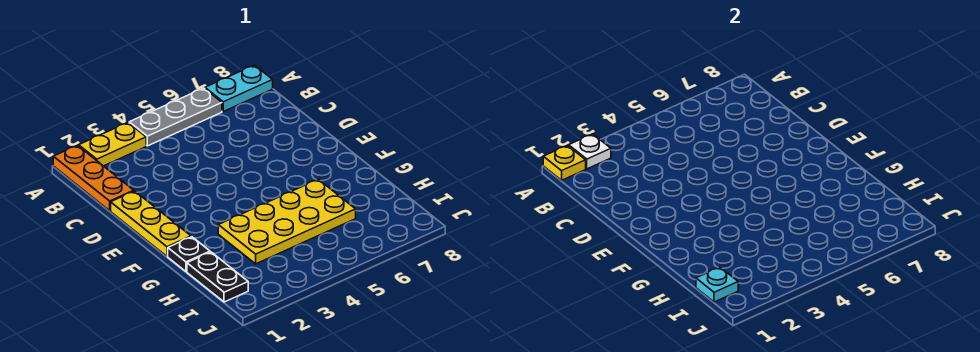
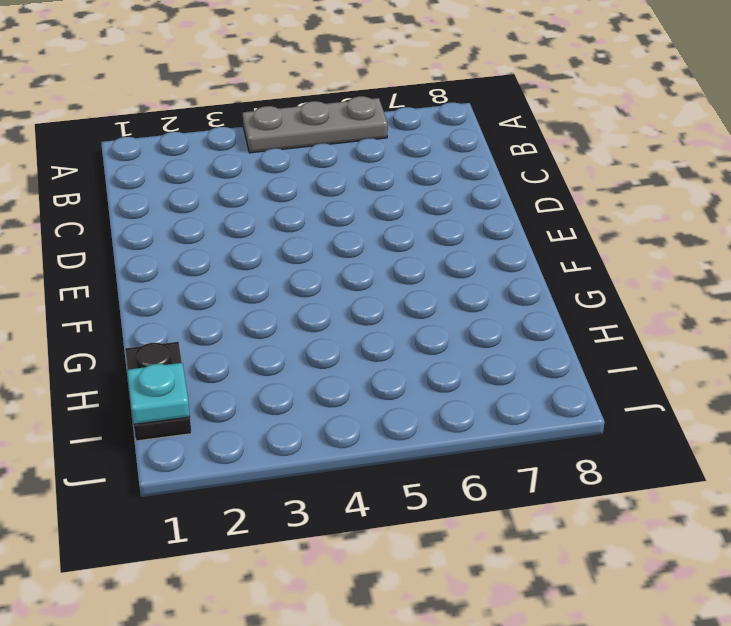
none -> orange 1x3 plate [53,145,134,211]
none -> yellow 1x2 plate [79,123,146,166]

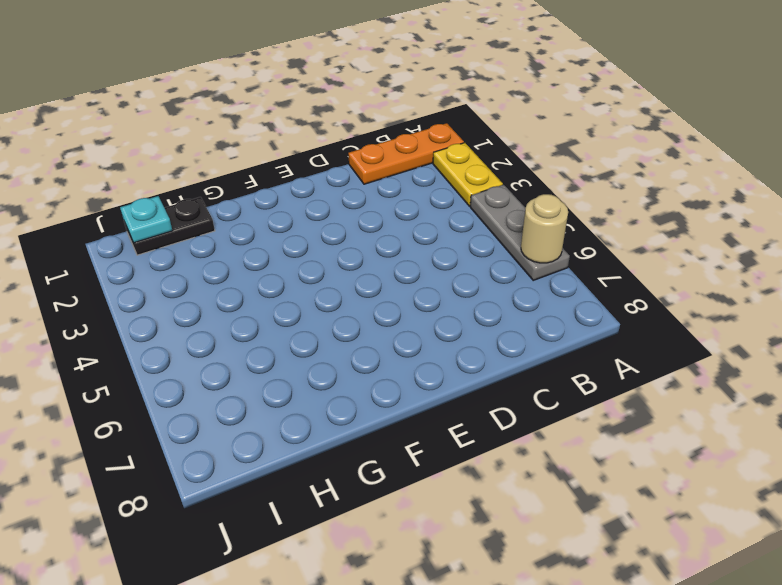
tan 1x1 round brick [521,194,568,263] -> none
none -> cyan 1x2 plate [205,65,273,111]
none -> yellow 1x3 plate [111,191,191,256]

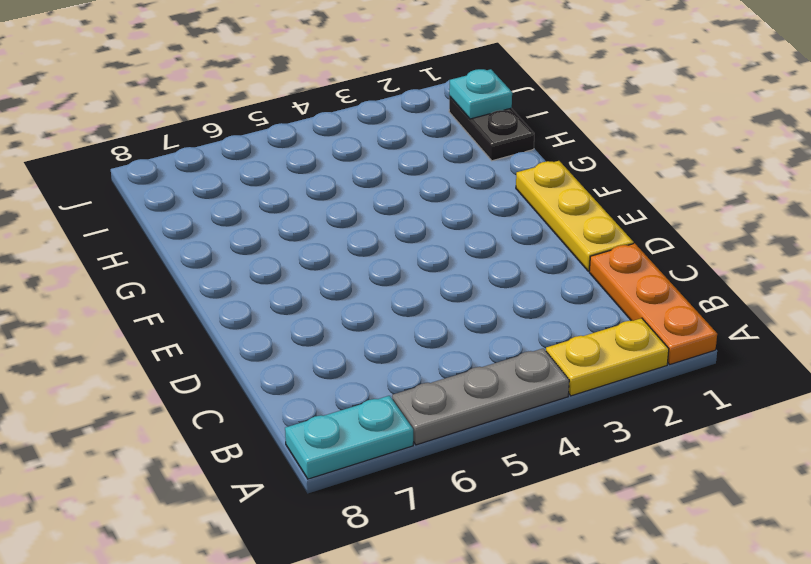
none -> black 1x1 plate [168,237,210,272]
none -> yellow 2x4 plate [218,179,356,264]

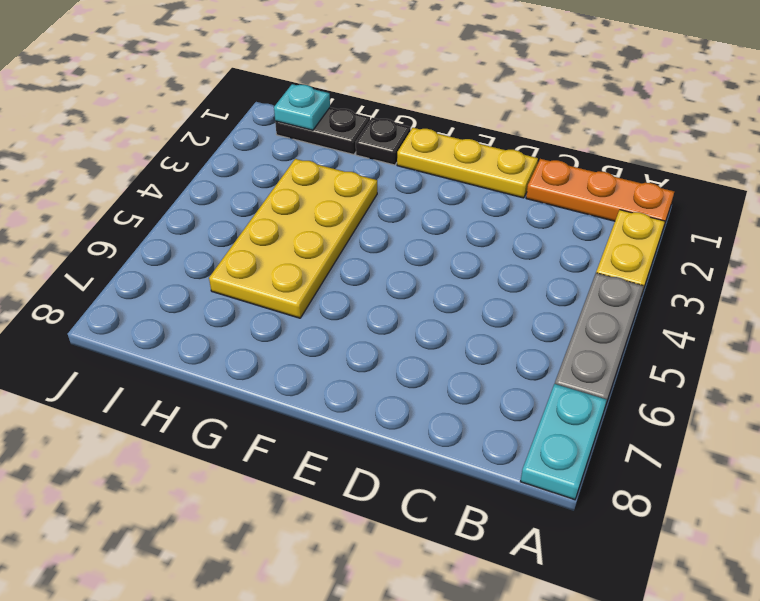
none -> yellow 1x1 plate [543,145,586,180]
none -> white 1x1 plate [569,134,611,169]

